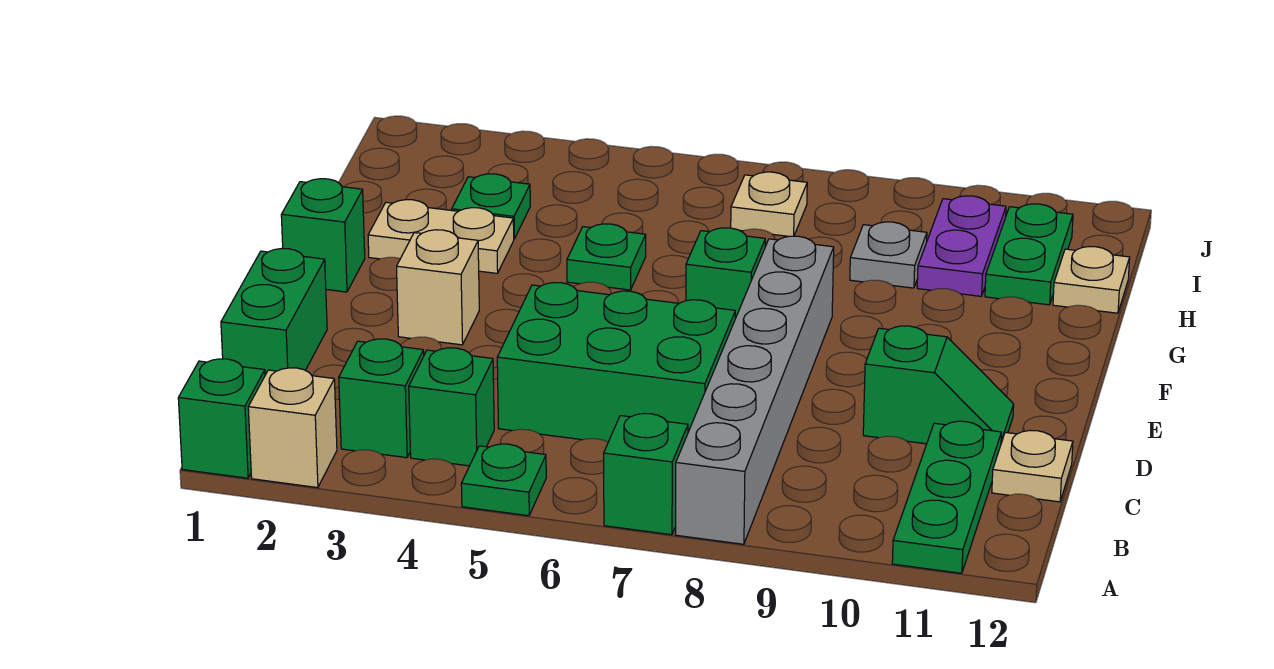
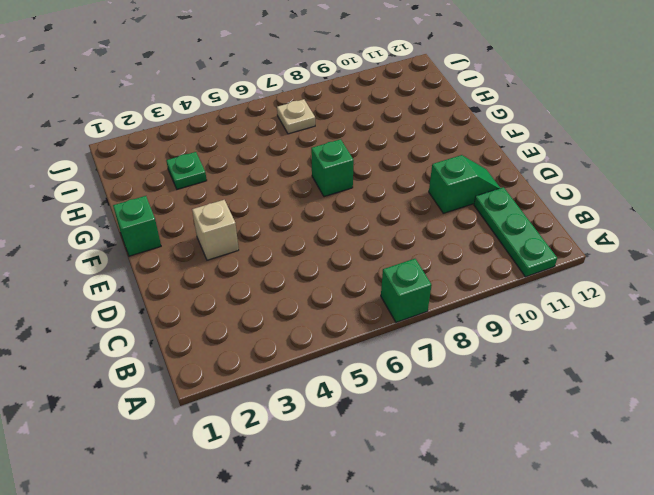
none -> green 1x1 brick [178,359,265,478]
none -> tan 1x1 brick [248,368,337,488]
none -> green 1x1 plate [461,444,546,516]

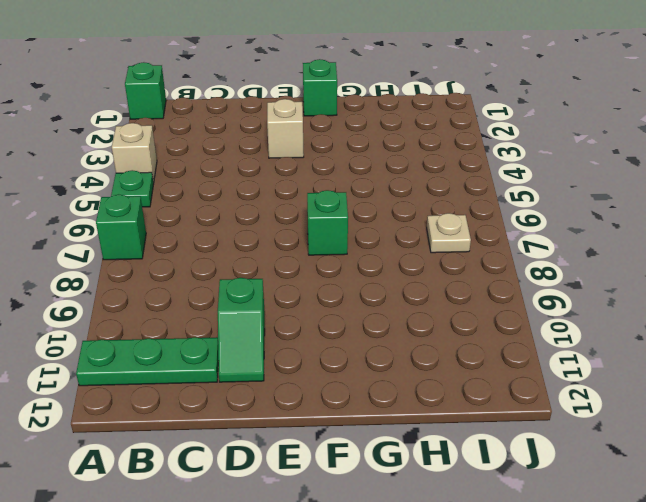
tan 1x1 brick [112,123,157,183] -> tan 1x1 brick moved to [248,368,337,488]
none -> grey 1x6 brick [675,236,834,544]
none -> green 1x1 brick [339,339,424,458]
none -> green 1x1 brick [409,348,494,466]

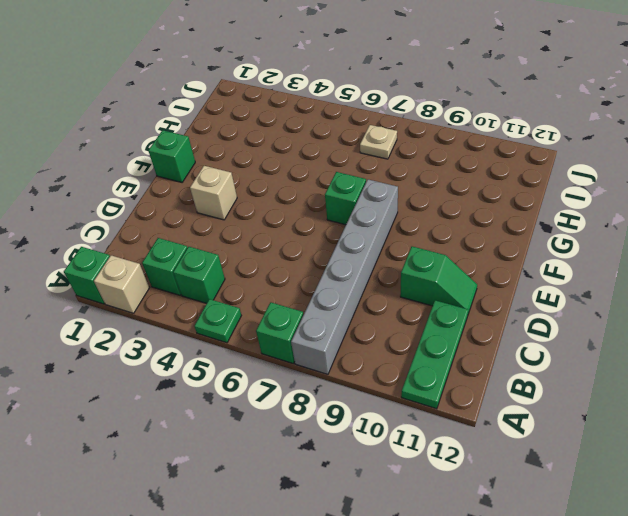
none -> green 1x2 brick [221,249,327,375]
none -> green 2x3 brick [497,283,735,442]
none -> tan 1x1 plate [992,430,1073,502]

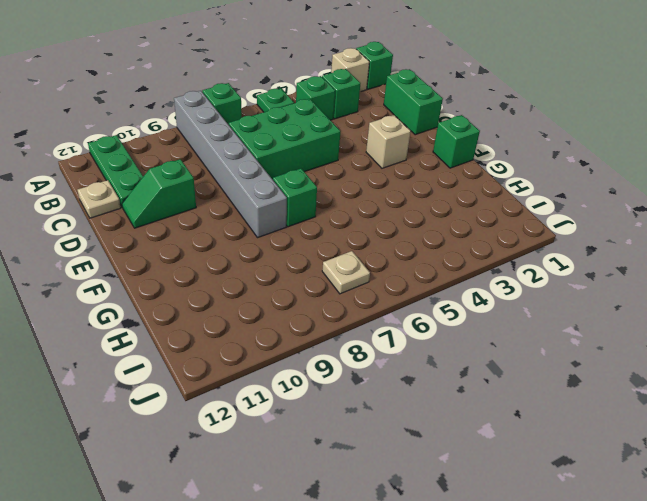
none -> tan 1x2 plate [368,200,514,273]
none -> green 1x1 plate [567,224,646,290]
none -> green 1x1 plate [452,174,530,239]

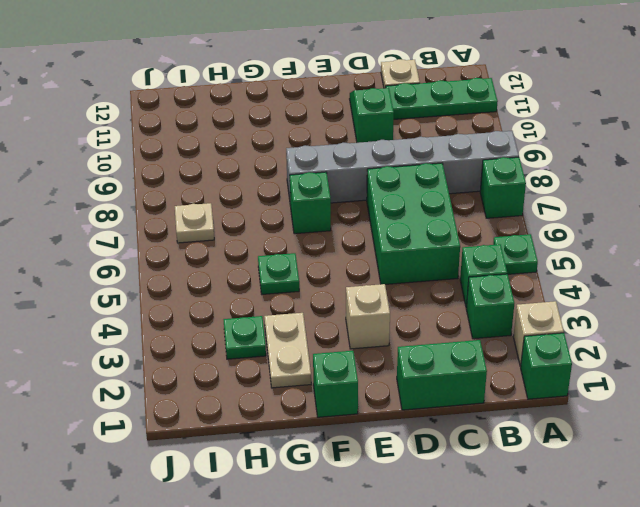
none -> grey 1x1 plate [850,222,927,288]
none -> purple 1x2 plate [917,196,1006,296]
none -> green 1x2 plate [985,204,1073,305]

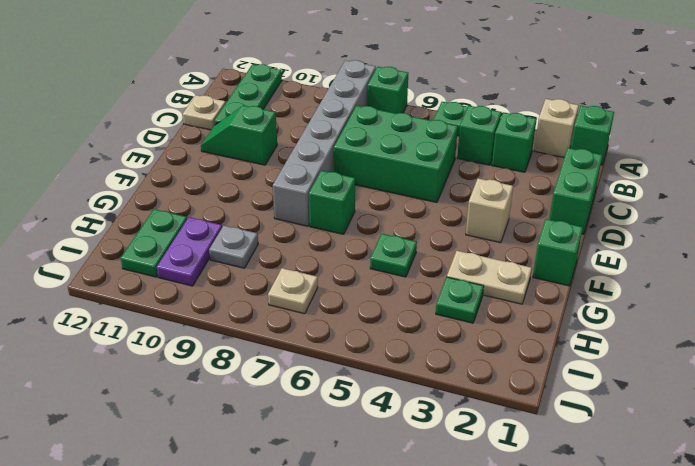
none -> tan 1x1 plate [1053,247,1130,313]

